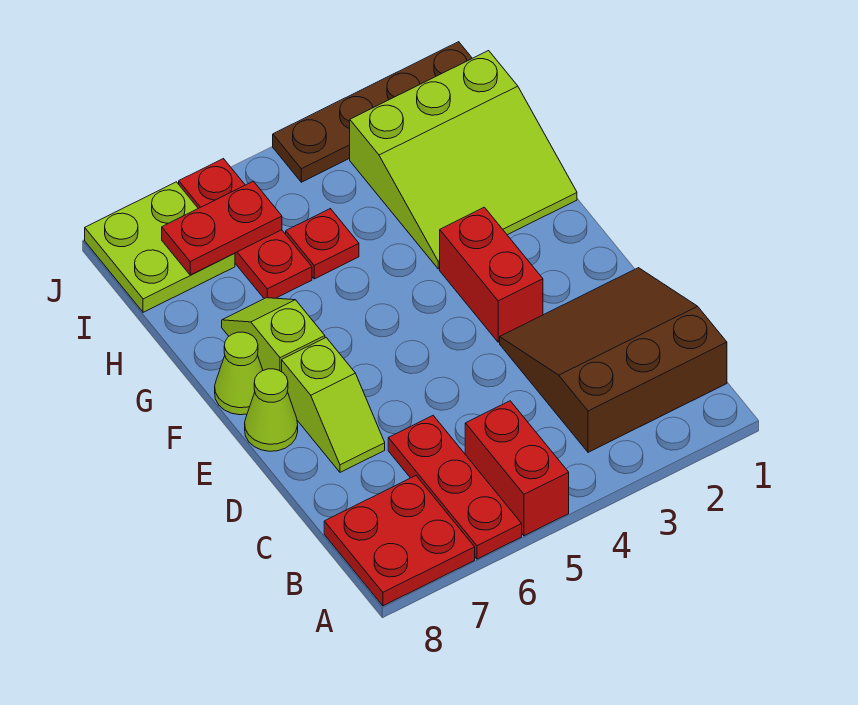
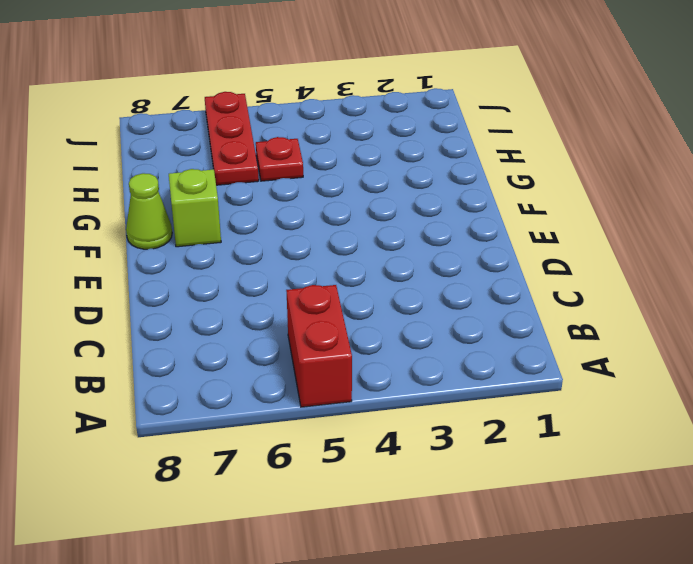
none -> red 1x3 plate [388,416,522,559]
none -> red 2x2 plate [324,476,475,606]
none -> brown 3x3 slope [500,268,727,452]

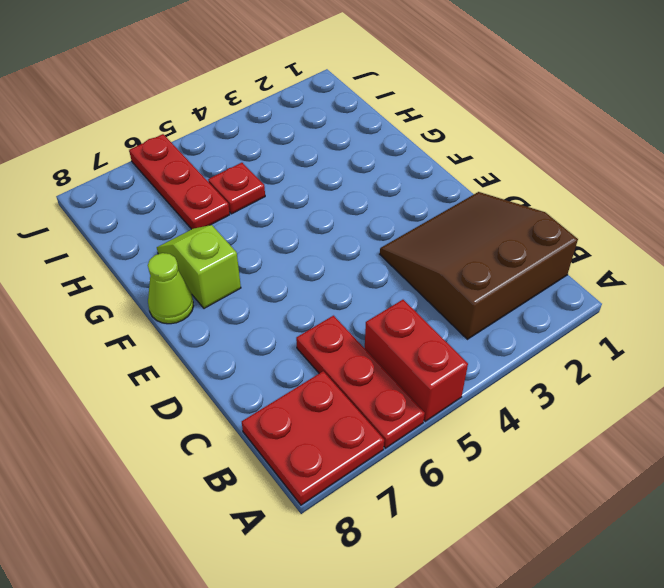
none -> lime 1x2 slope [282,338,385,472]
none -> red 1x2 brick [440,207,543,342]
none -> lime 1x1 cone [245,369,298,451]

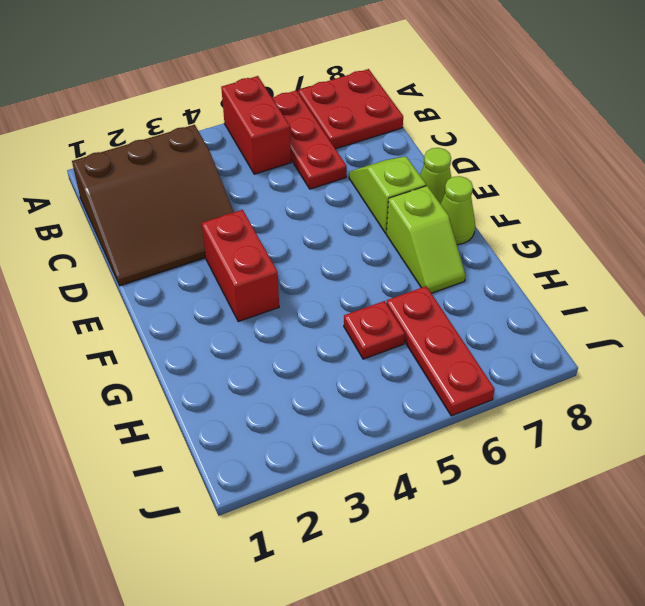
none -> lime 3x3 slope [350,51,577,269]
none -> lime 2x2 plate [85,182,235,312]
none -> brown 1x4 plate [273,42,472,182]

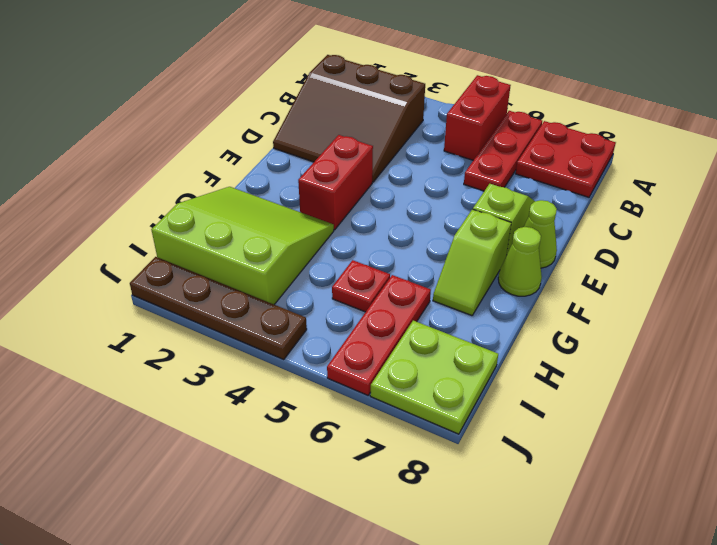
none -> red 1x2 plate [162,181,282,275]

